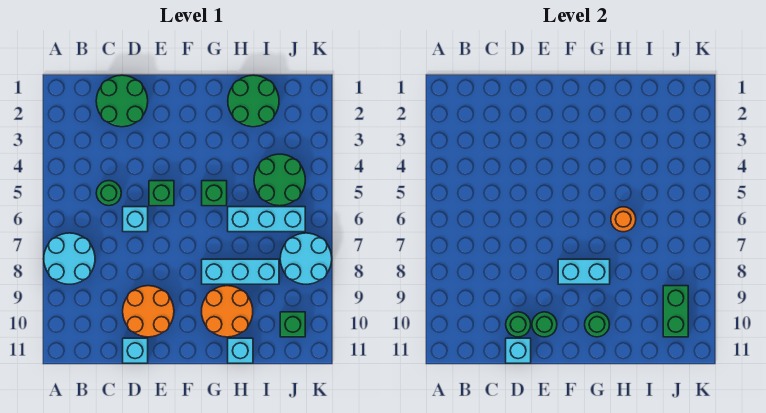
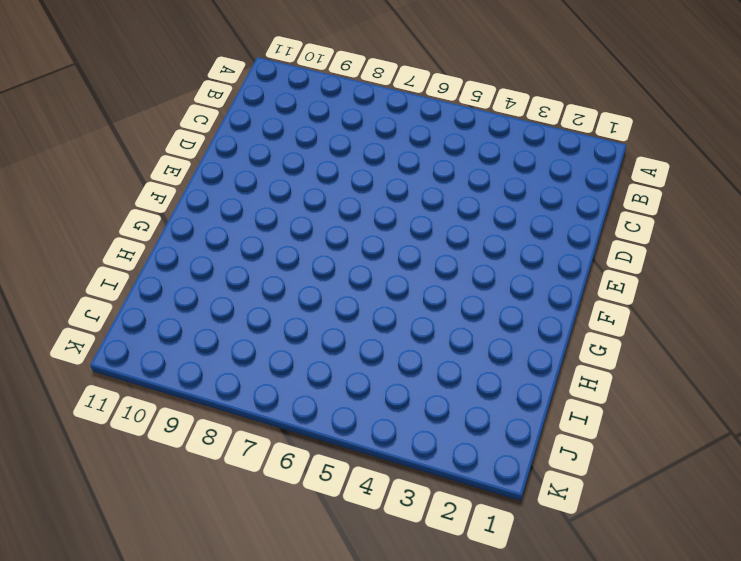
none -> cyan 2x2 round brick [44,233,95,284]
none -> green 2x2 round brick [96,75,148,127]
none -> green 1x1 round brick [96,181,121,205]

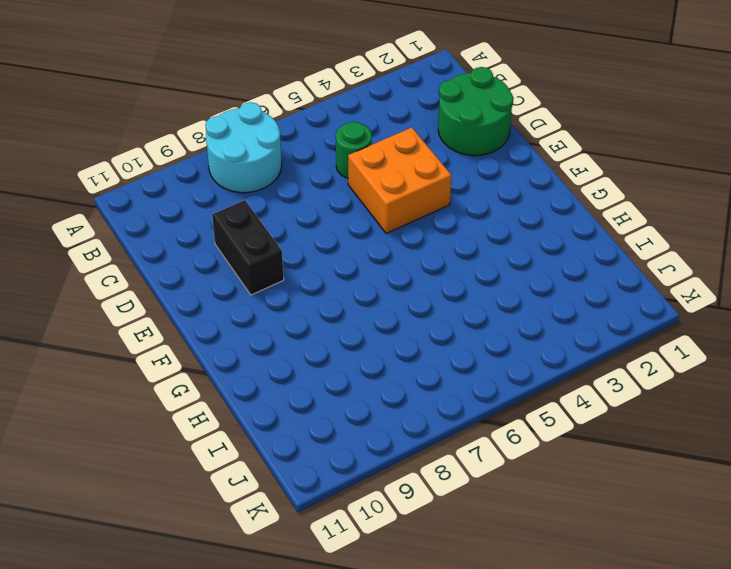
orange 2x2 brick [348,127,451,233] -> green 1x1 brick [149,181,174,206]
black 1x2 brick [212,200,284,295] -> orange 2x2 round brick [123,286,174,337]
none -> cyan 1x1 brick [123,207,148,232]
none -> cyan 1x1 brick [123,338,148,363]
none -> green 1x1 brick [202,181,227,206]

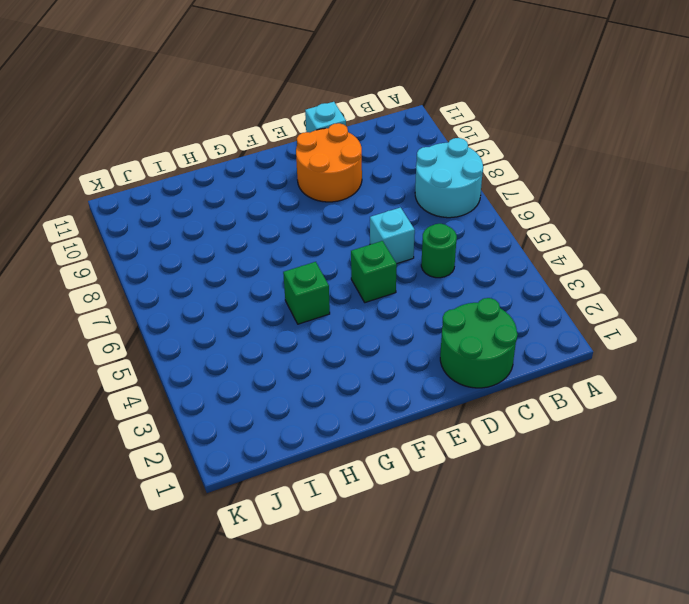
none -> cyan 1x3 brick [202,259,279,284]
none -> orange 2x2 round brick [202,286,253,337]
none -> green 2x2 round brick [228,75,279,127]

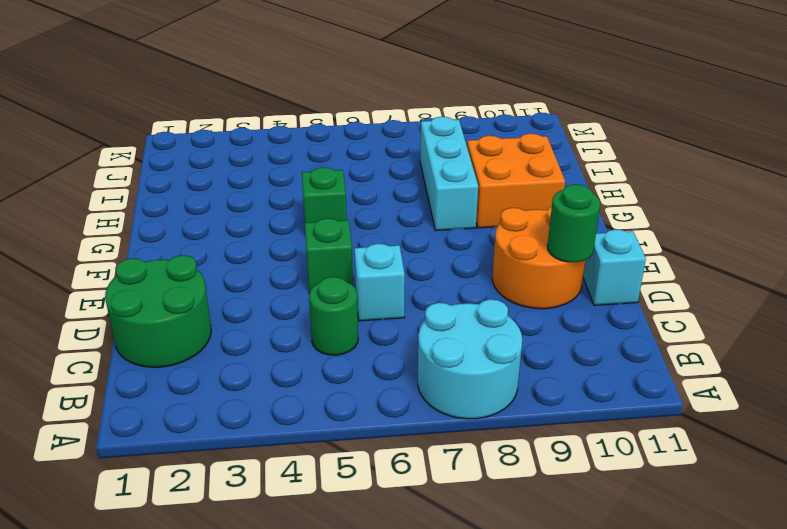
orange 2x2 brick [467,133,565,228] -> orange 2x2 round brick [202,286,253,337]
none -> green 2x2 round brick [228,75,279,127]
none -> cyan 1x3 brick [228,207,305,232]
none -> cyan 1x1 brick [228,338,253,363]

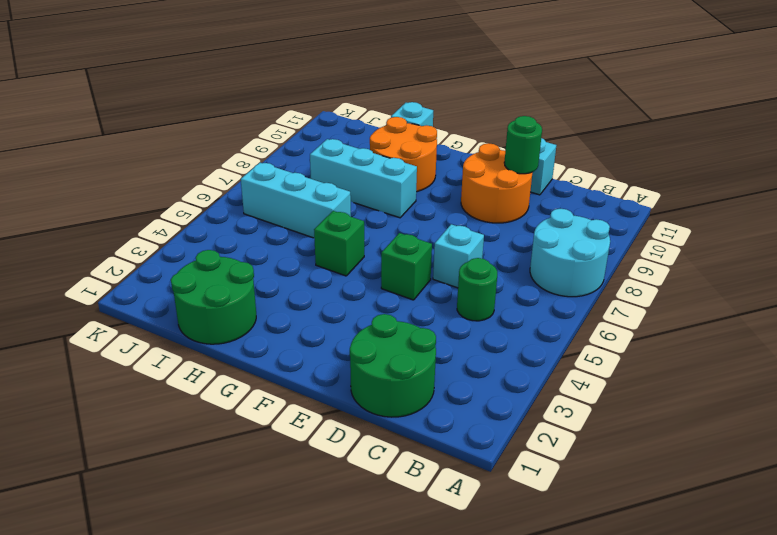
none -> green 2x2 round brick [254,154,305,206]
none -> cyan 2x2 round brick [280,233,332,284]
none -> green 1x1 brick [280,312,305,337]

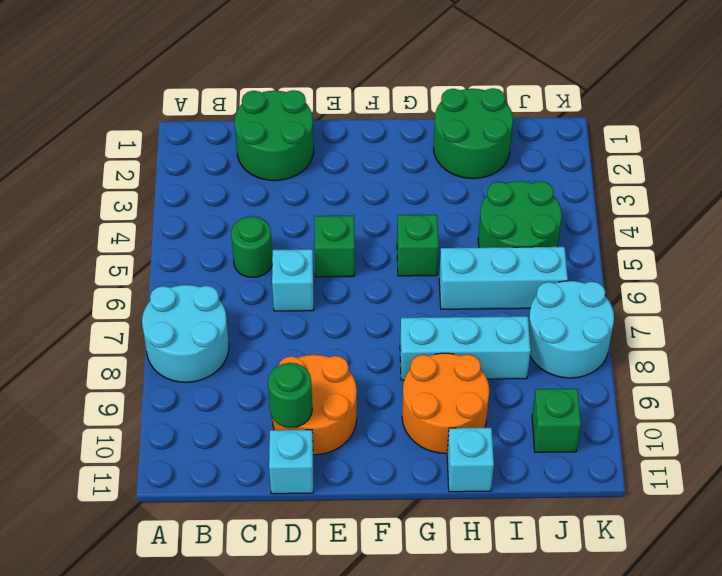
none -> cyan 1x1 brick [506,338,531,363]
none -> green 1x1 round brick [532,312,557,337]
none -> cyan 1x2 brick [558,259,610,284]

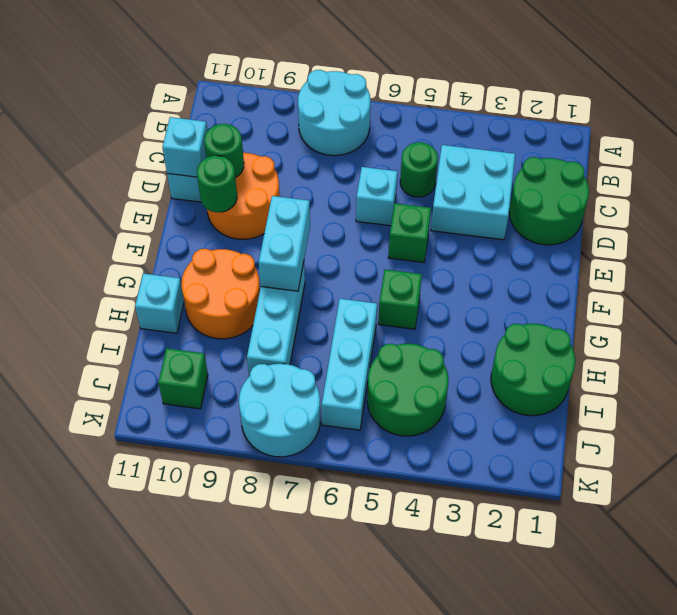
cyan 2x2 brick [431,145,515,240] -> none
none -> green 1x1 round brick [585,312,609,337]
none -> orange 1x1 round brick [611,207,636,232]
none -> green 1x2 brick [663,286,688,337]

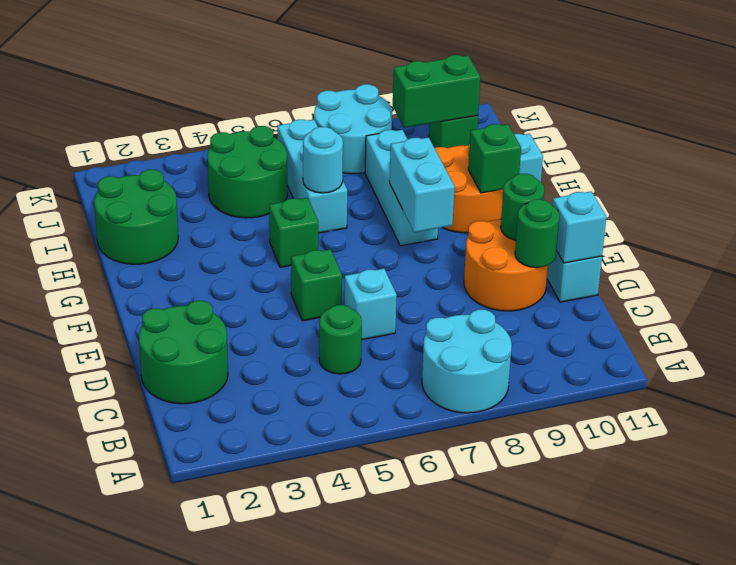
green 1x1 brick [468,124,521,193] -> green 1x1 round brick [585,312,609,337]
cyan 1x1 round brick [303,127,343,193] -> orange 1x1 round brick [611,207,636,232]

